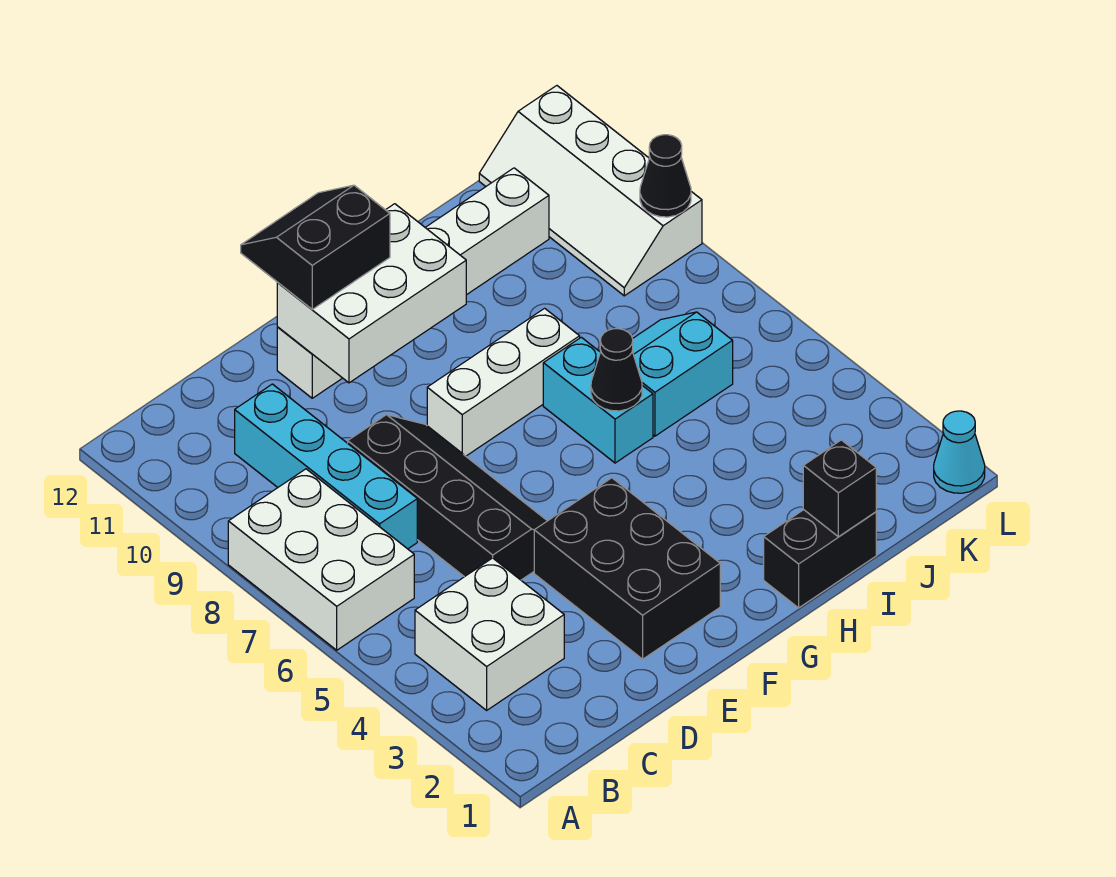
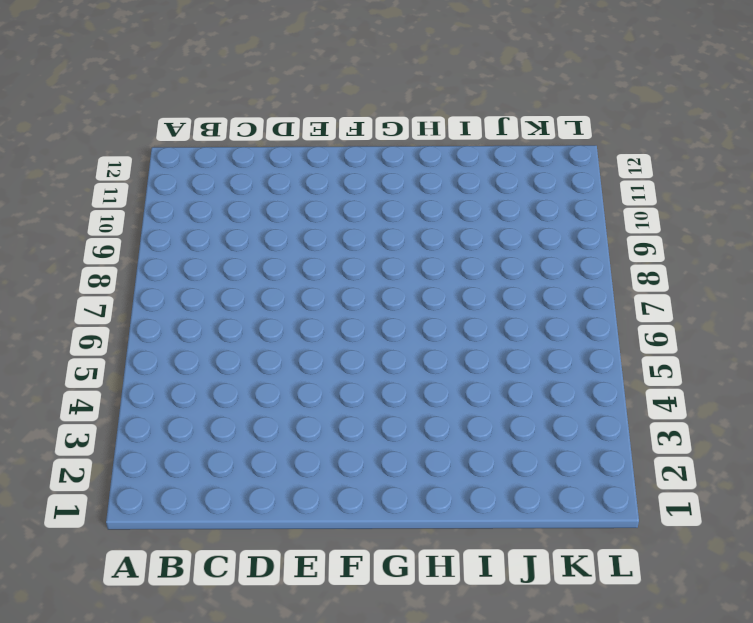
none -> white 2x3 brick [228,469,414,650]
none -> white 2x2 brick [415,558,564,710]
none -> cyan 1x4 brick [235,384,417,549]

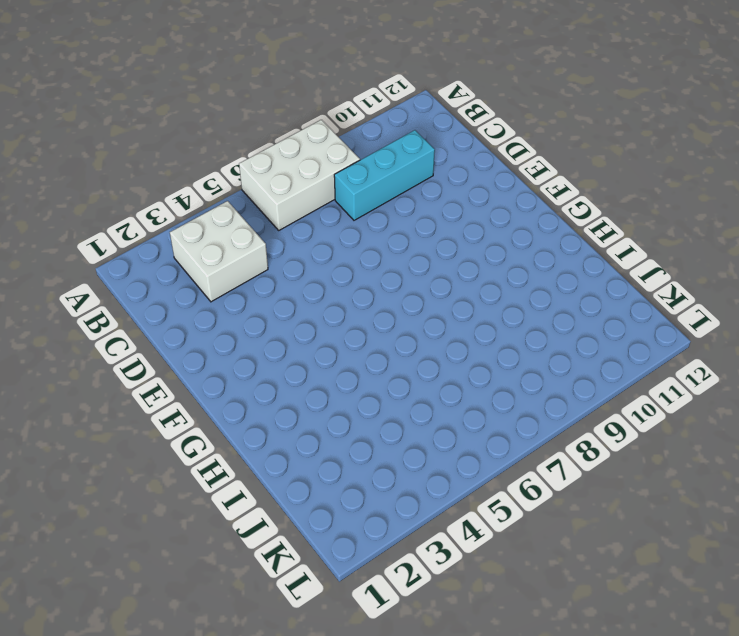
cyan 1x3 brick [334,130,435,220] -> cyan 1x4 brick [235,384,417,549]
none -> black 2x4 slope [348,415,547,580]
none -> black 2x3 brick [534,478,720,659]
none -> white 1x6 brick [277,168,549,398]

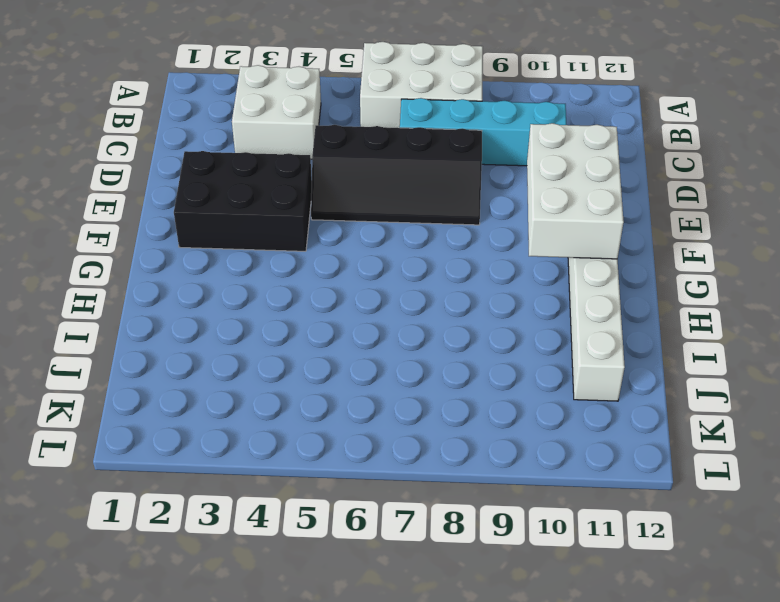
none -> white 1x3 brick [427,308,580,456]
none -> black 1x2 brick [764,510,876,608]
none -> cyan 1x2 brick [543,337,653,463]

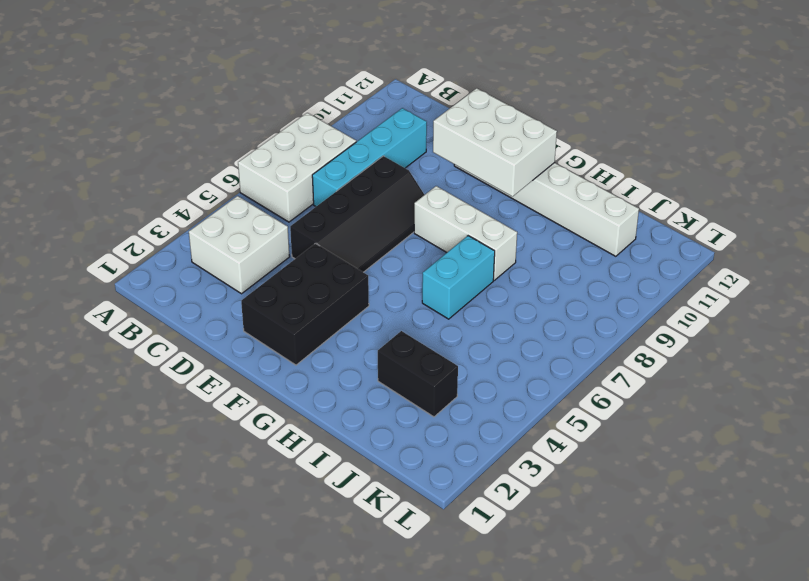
black 1x2 brick [378,331,458,417] -> black 1x2 brick moved to [764,510,876,608]
none -> cyan 2x2 slope [632,312,733,436]
none -> white 2x4 slope [479,86,702,296]
none -> cyan 1x1 cone [934,411,985,493]

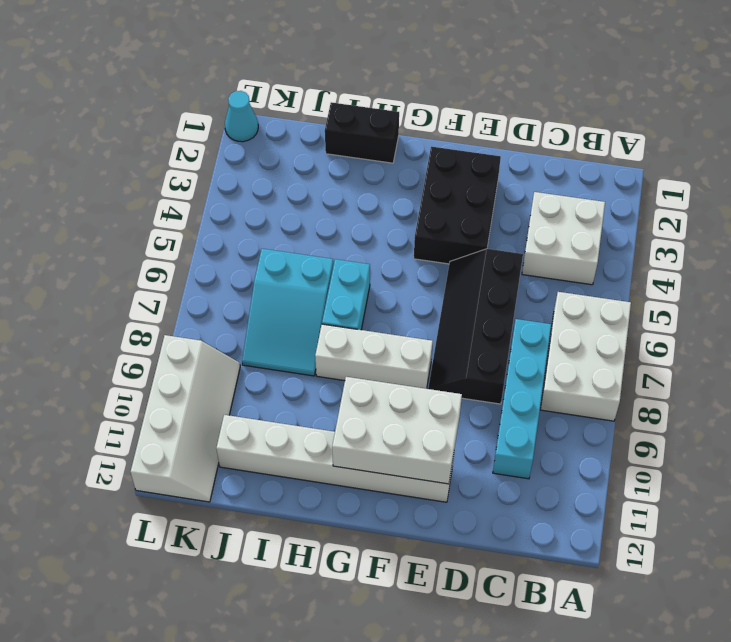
cyan 2x3 slope [242,249,333,376] -> cyan 2x2 slope [632,312,733,436]
none -> black 1x1 cone [591,329,642,411]
none -> black 1x1 brick [803,440,876,537]
none -> black 1x1 cone [640,135,691,217]

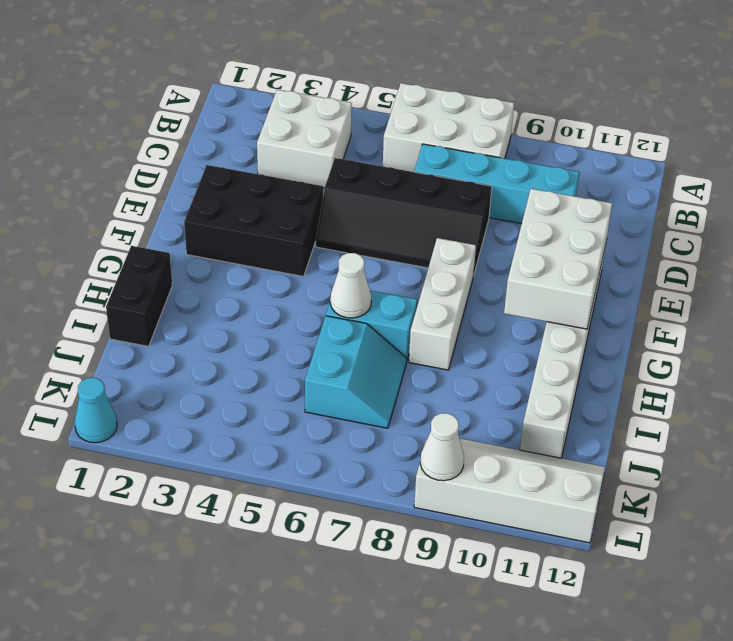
white 1x1 cone [330,253,371,318] -> black 1x1 cone [591,329,642,411]
white 1x1 cone [420,413,464,481] -> black 1x1 cone [640,135,691,217]
none -> black 1x1 brick [803,440,876,537]
none -> black 2x2 slope [241,185,390,309]

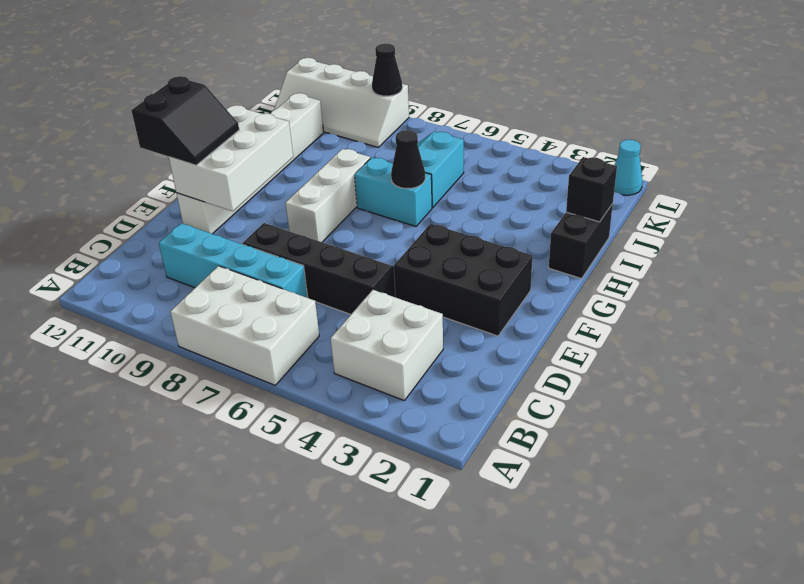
black 2x2 slope [131,76,239,165] -> black 2x2 slope turned to [241,185,390,309]

